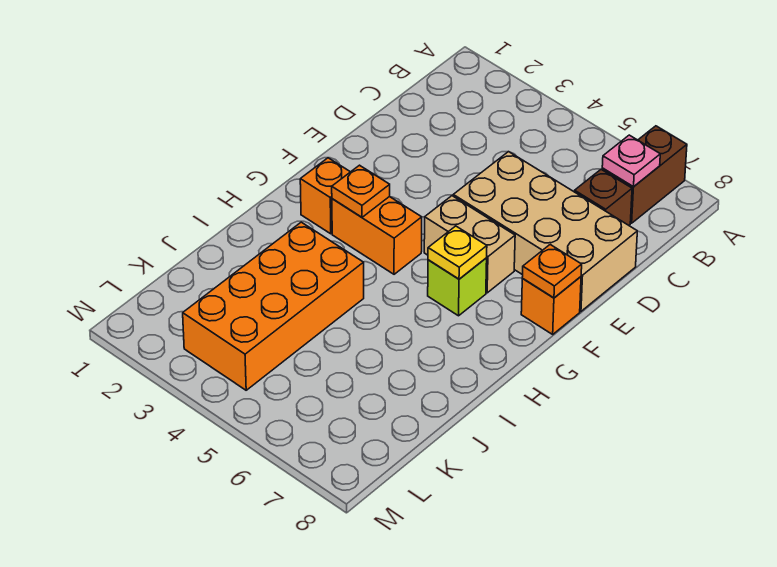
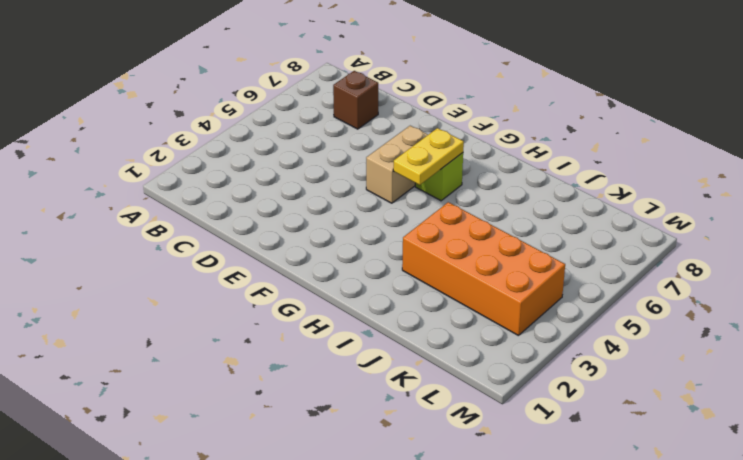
yellow 1x2 plate [393,128,464,185] -> yellow 1x1 plate [428,226,487,279]
none -> brown 1x2 brick [602,126,687,223]
none -> tan 2x4 brick [453,152,637,311]
none -> orange 1x1 brick [521,277,581,334]

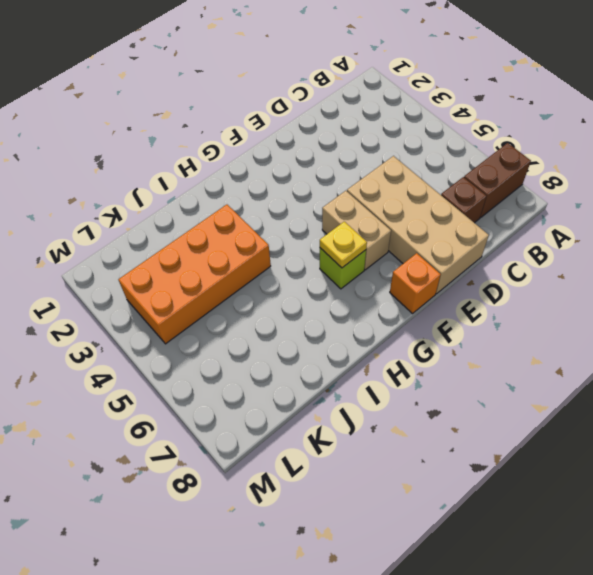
none -> orange 1x1 brick [300,158,350,234]
none -> orange 1x2 brick [332,197,422,274]
none -> pink 1x1 plate [602,135,660,187]

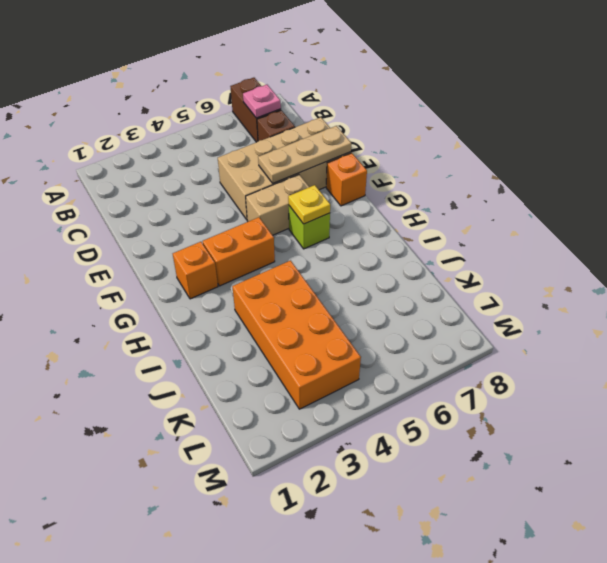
tan 1x3 plate [258,126,351,183] -> none
none -> orange 1x1 plate [522,245,582,298]
none -> orange 1x1 plate [332,165,390,217]

